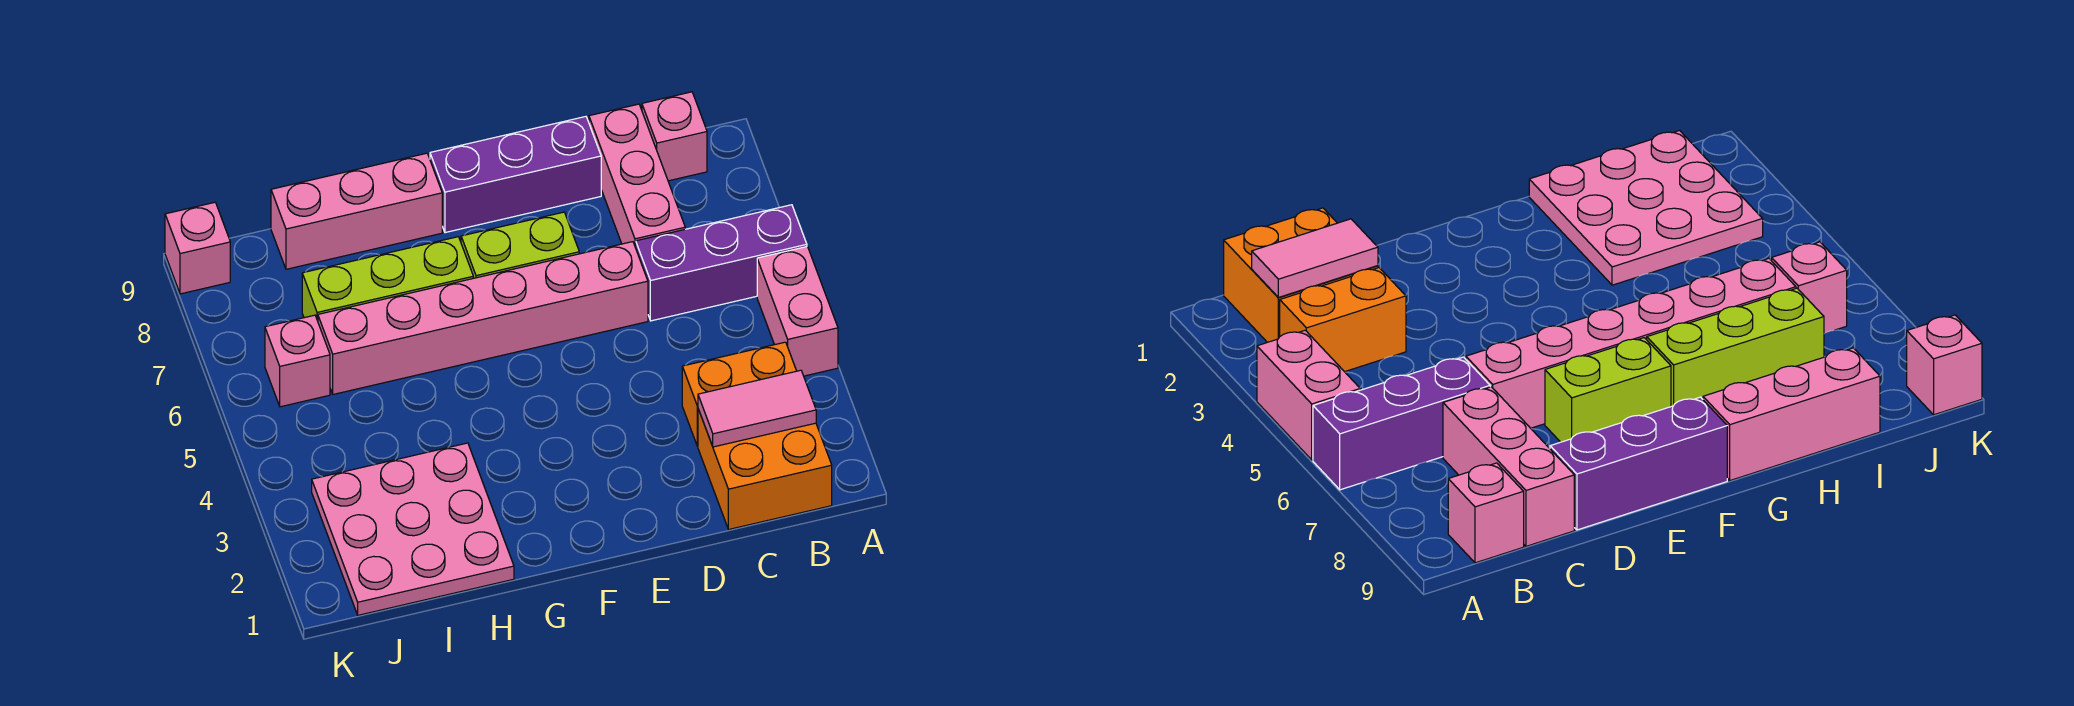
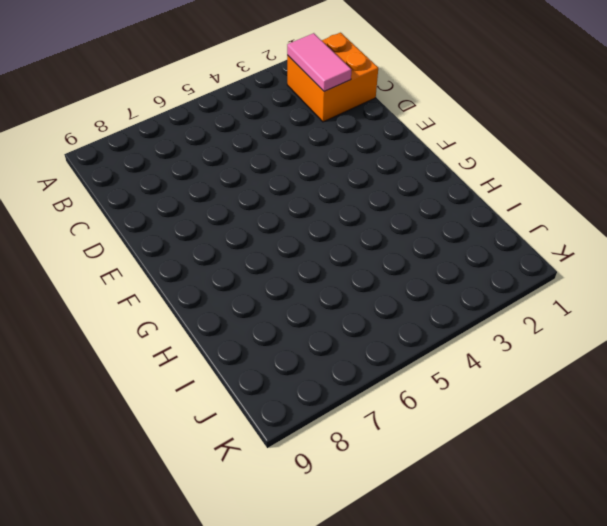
none -> pink 1x2 brick [757,247,838,376]
none -> purple 1x3 brick [636,205,807,321]
none -> orange 1x2 brick [682,342,796,446]

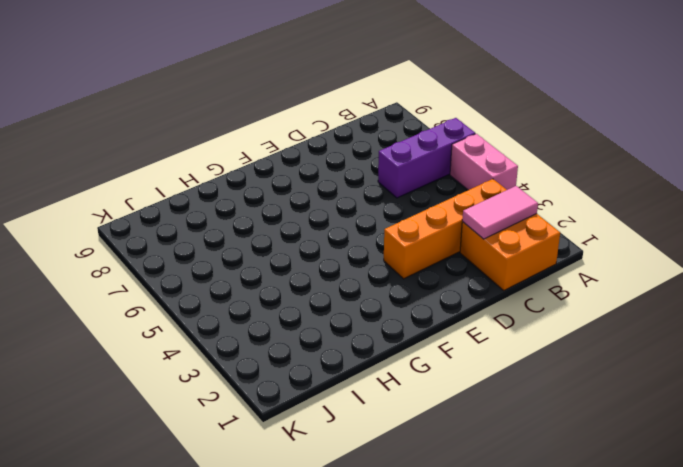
orange 1x4 brick [384,179,506,279] -> orange 1x2 brick [682,342,796,446]
none -> pink 1x1 brick [642,92,707,181]
none -> pink 1x3 brick [589,104,685,248]
none -> pink 1x6 brick [318,242,648,394]

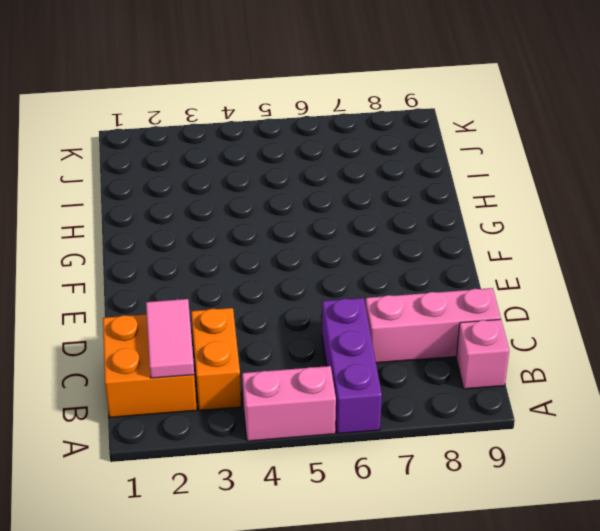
none -> pink 1x6 brick [318,242,648,394]
none -> purple 1x3 brick [430,117,601,233]
none -> lime 1x2 brick [461,212,579,278]

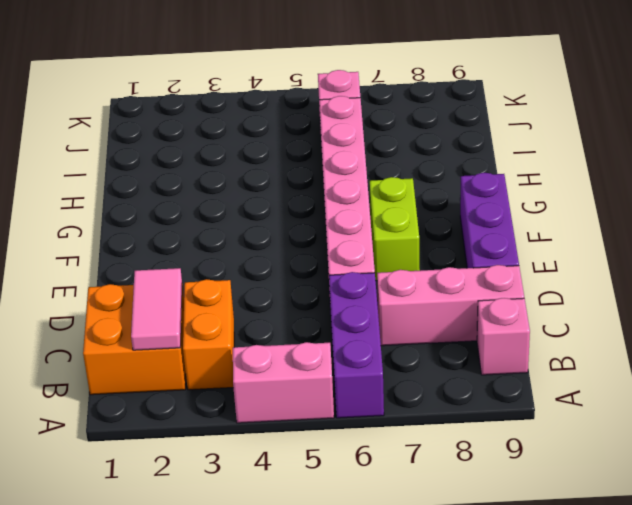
none -> lime 1x3 brick [302,237,473,321]
none -> pink 1x3 brick [271,153,442,269]
none -> pink 3x3 plate [312,443,514,615]

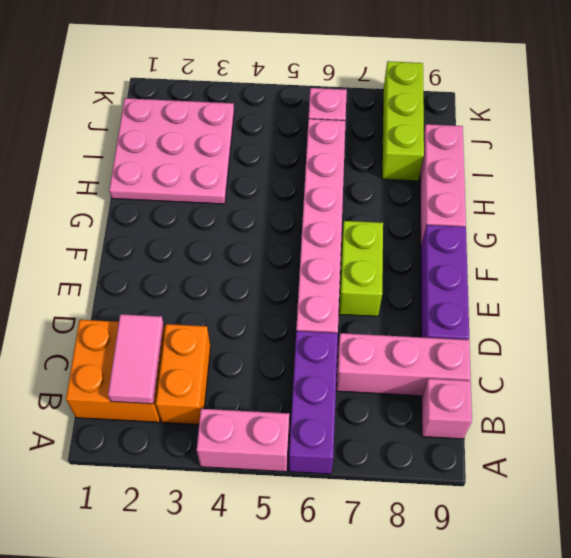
lime 1x3 brick [382,61,424,181] -> lime 1x3 brick moved to [302,237,473,321]
none -> pink 1x1 brick [165,202,230,294]

